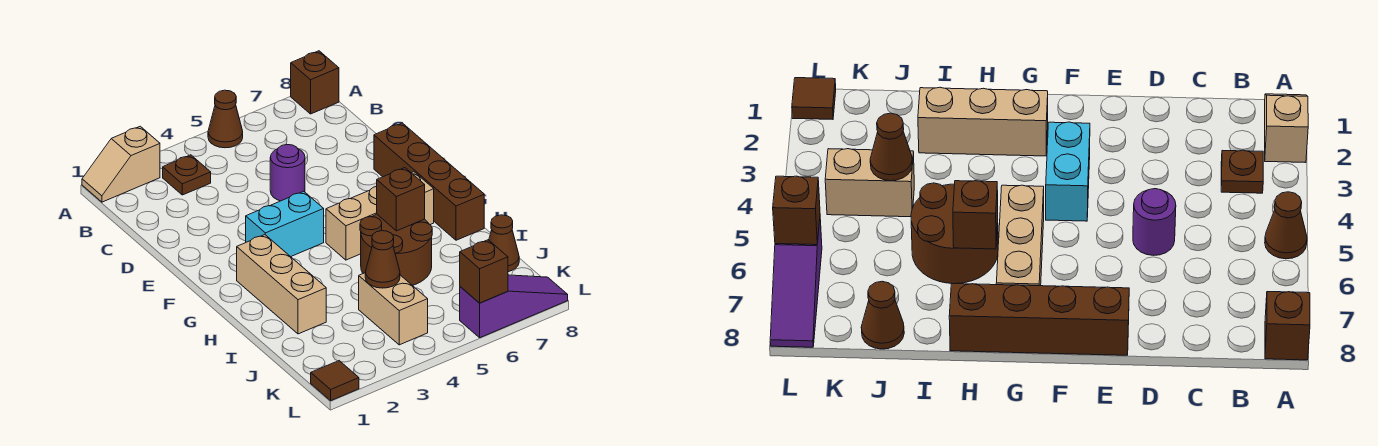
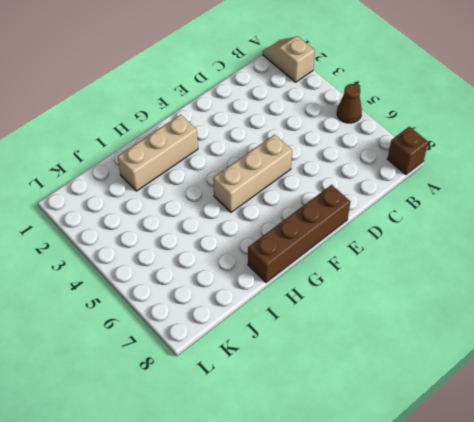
tan 1x3 brick [213,135,292,212] -> tan 1x3 brick turned to [326,172,434,260]
none -> brown 1x1 plate [163,155,211,195]
none -> purple 1x1 round brick [270,144,305,201]
none -> cyan 1x2 brick [246,191,324,257]

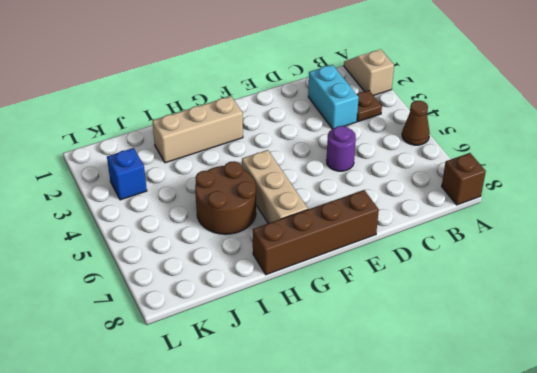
cyan 1x2 brick [308,65,359,129] -> cyan 1x2 brick moved to [246,191,324,257]
blue 1x1 brick [107,148,147,200] -> none
none -> tan 1x2 brick [359,273,428,345]
none -> brown 1x1 cone [489,215,519,272]
none -> brown 1x1 tile [311,361,359,400]

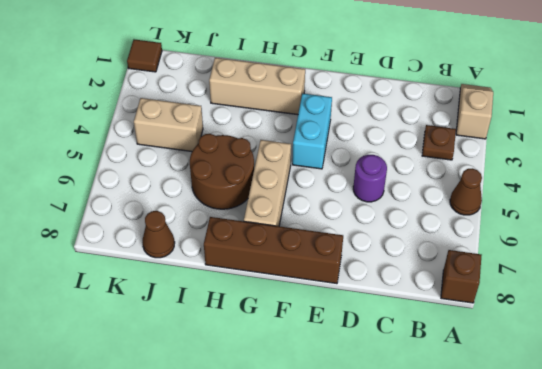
none -> purple 1x3 slope [460,275,568,338]
none -> brown 1x1 brick [377,168,425,231]
none -> brown 1x1 cone [365,231,400,288]

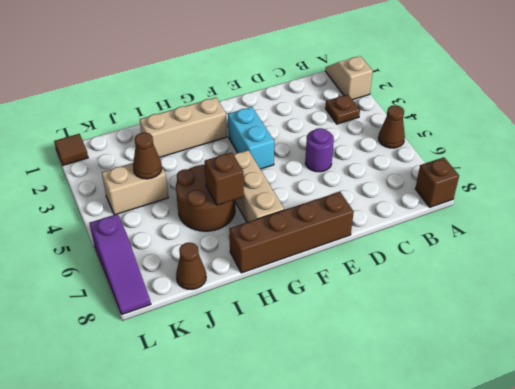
none -> brown 1x1 brick [460,240,508,303]

